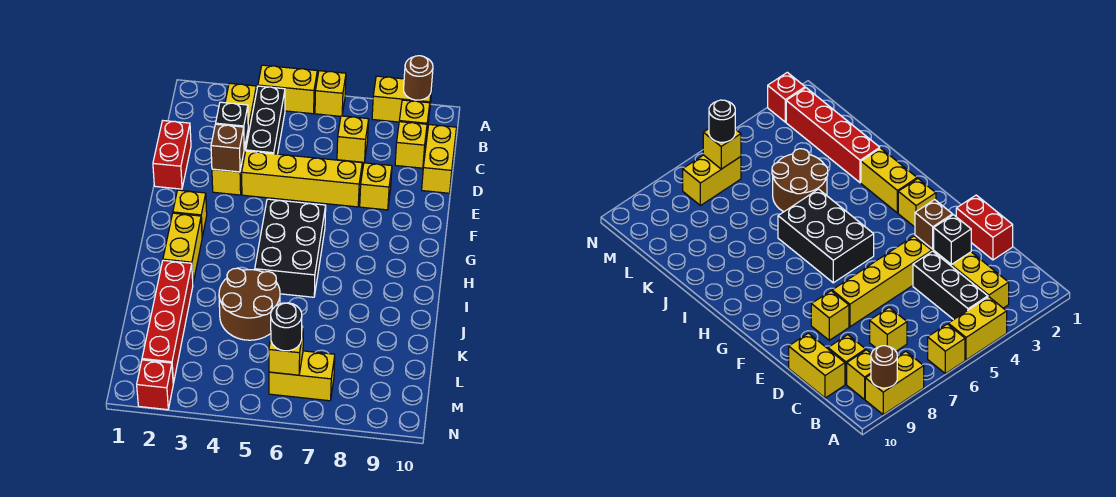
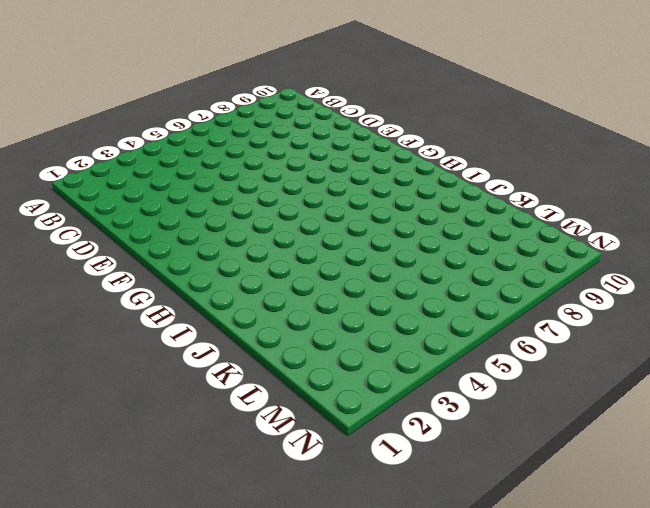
none -> yellow 1x2 brick [258,65,317,114]
none -> yellow 1x1 brick [315,71,346,116]
none -> yellow 1x2 brick [372,76,432,122]

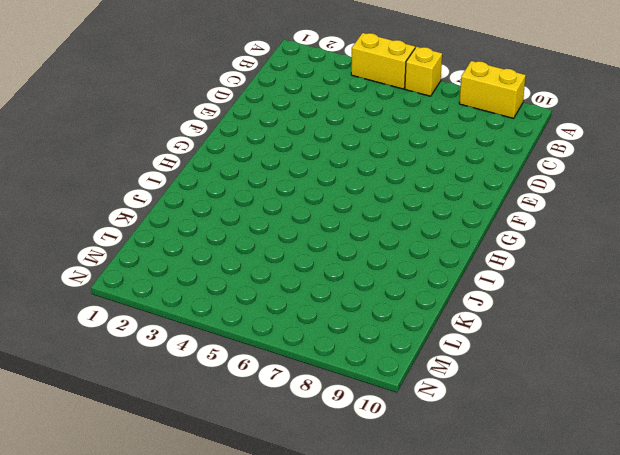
none -> yellow 1x4 brick [212,83,256,195]
none -> black 1x3 brick [246,86,285,154]
none -> yellow 1x1 brick [399,100,430,138]

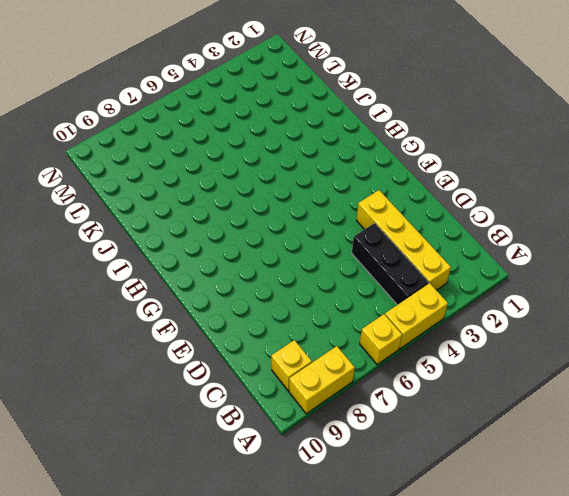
none -> yellow 1x1 brick [337,116,369,162]
none -> yellow 1x1 brick [395,122,427,168]
none -> yellow 1x2 brick [422,125,456,193]

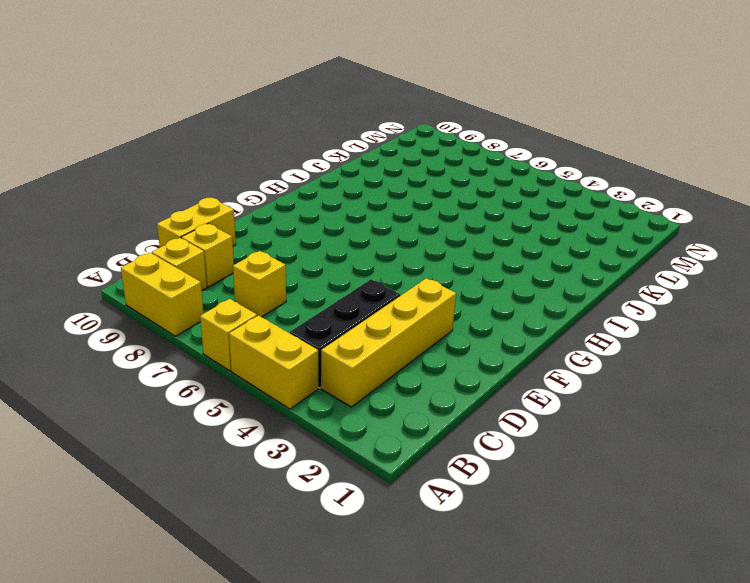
none -> red 1x2 brick [153,121,191,189]
none -> yellow 1x4 brick [242,151,362,207]
none -> yellow 1x1 brick [360,163,392,210]

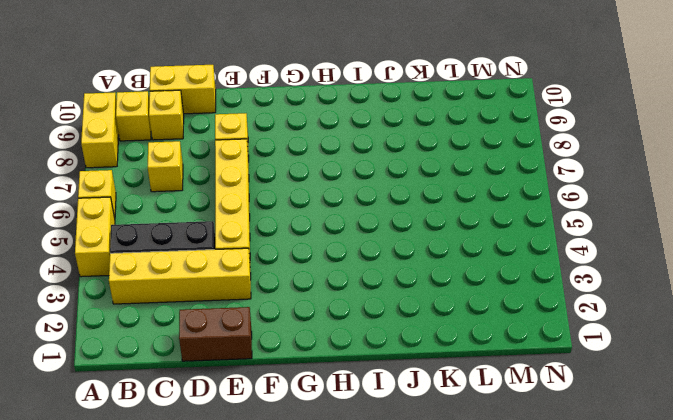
brown 1x2 brick [179,307,252,361] -> red 1x2 brick [153,121,191,189]
none -> yellow 1x1 brick [173,190,207,237]
none -> black 2x3 brick [255,199,326,297]
none -> yellow 1x2 brick [163,213,202,283]

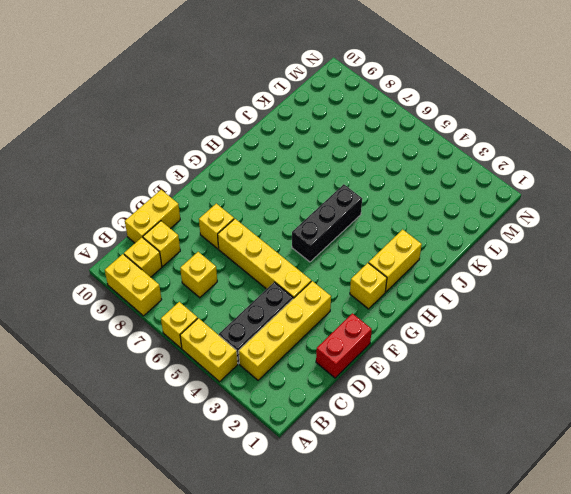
black 1x3 brick [292,184,362,262] -> black 2x3 brick [255,199,326,297]
none -> red 1x4 brick [142,260,193,383]
none -> brown 2x2 round brick [219,268,280,340]
none -> yellow 1x2 brick [269,351,335,401]

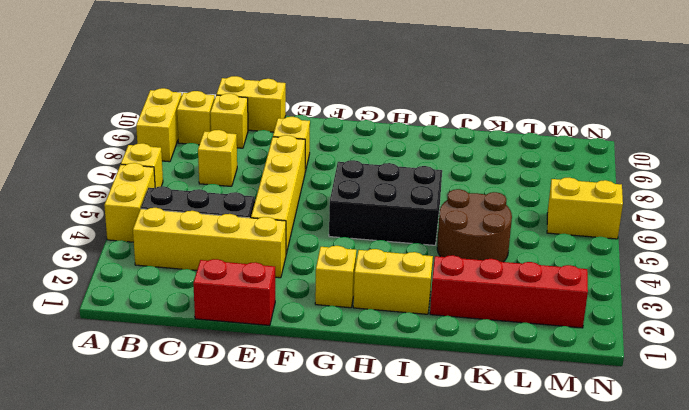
yellow 1x2 brick [547,178,623,239] -> yellow 1x2 brick turned to [269,351,335,401]
none -> red 1x1 brick [137,360,173,410]
none -> brown 1x1 round brick [404,56,433,100]
none -> black 1x1 brick [216,102,248,148]

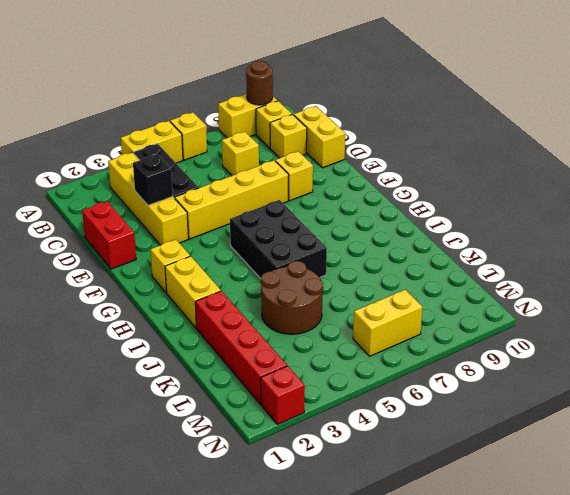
none -> brown 1x1 brick [211,124,244,172]
none -> yellow 1x1 brick [269,328,303,375]
none -> black 1x1 round brick [271,303,302,351]

